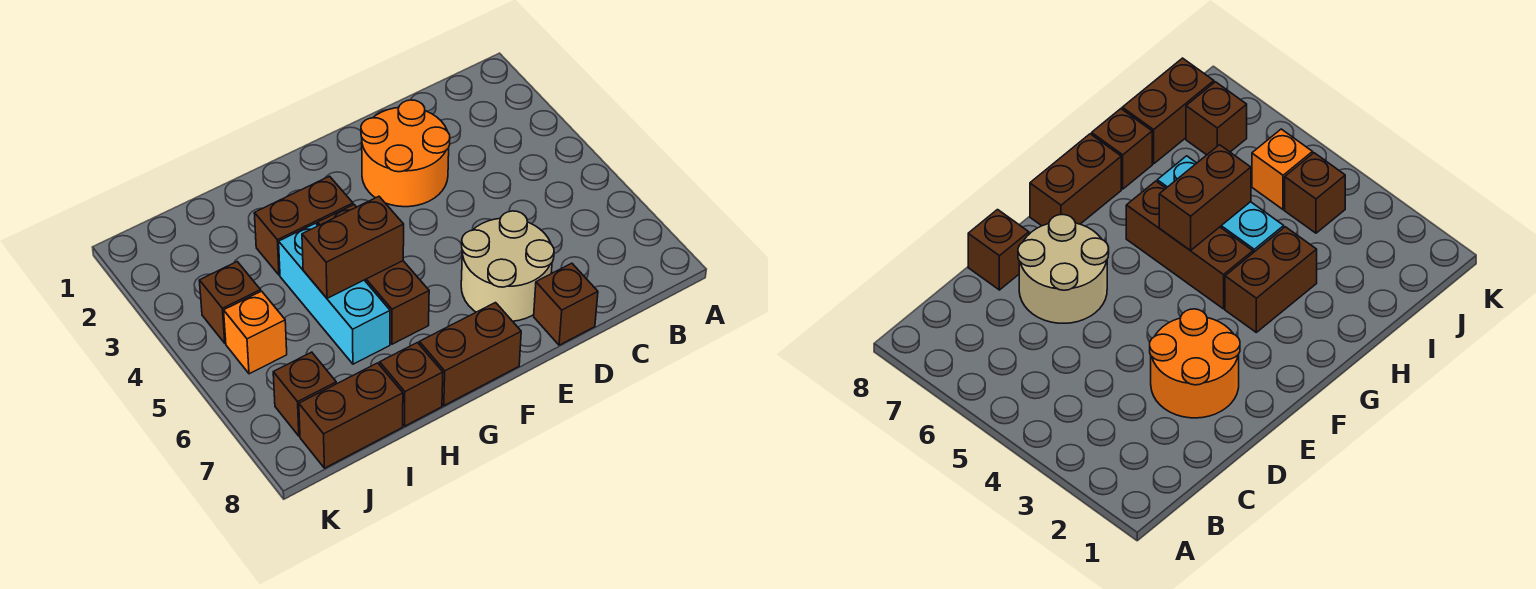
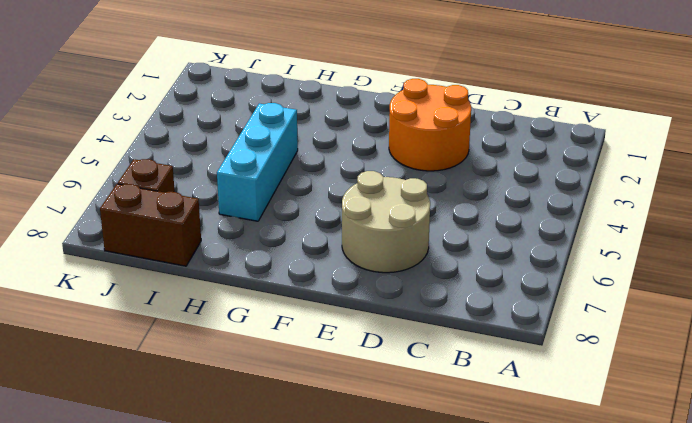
none -> brown 1x1 brick [534,263,598,345]
none -> brown 1x2 brick [419,303,521,406]
none -> brown 1x2 brick [254,176,353,275]

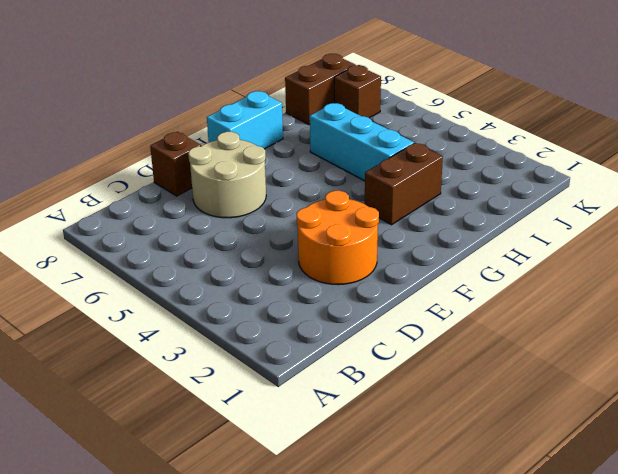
cyan 1x2 brick [207,91,283,149] -> brown 1x2 brick [419,303,521,406]
none -> brown 1x3 brick [318,205,429,344]
none -> brown 1x1 brick [380,343,443,426]
none -> brown 1x1 brick [199,262,261,343]

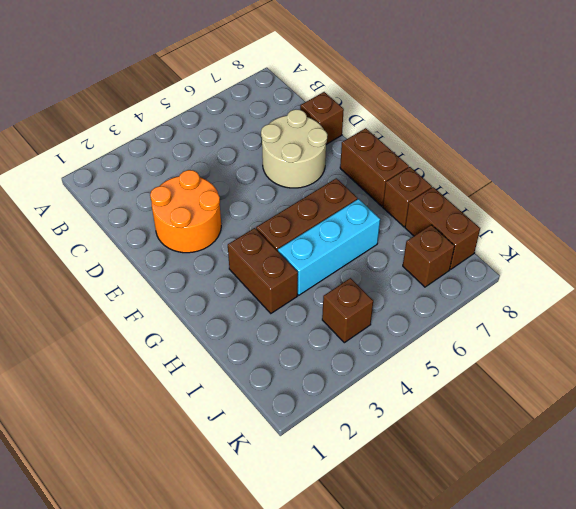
none -> orange 1x1 brick [224,291,287,374]
none -> brown 1x2 brick [302,196,404,298]

